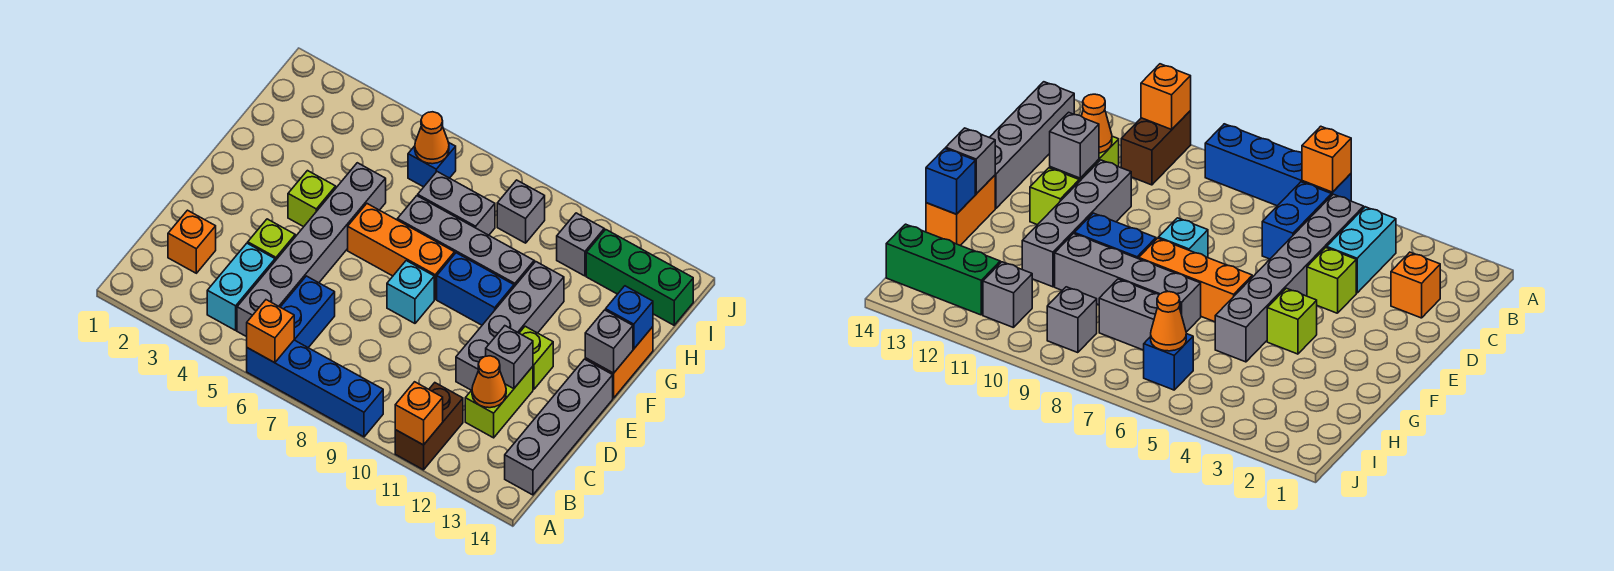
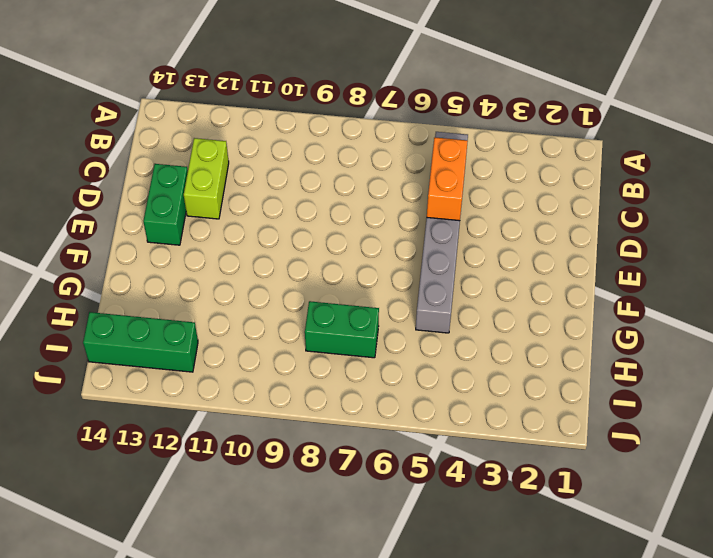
orange 1x2 brick [427,137,468,221] -> orange 1x2 brick moved to [585,327,653,398]
green 1x2 brick [143,164,188,245] -> none
green 1x2 brick [305,301,379,358] -> grey 1x2 brick [418,172,495,235]
none -> blue 1x4 brick [247,340,383,437]
none -> brown 1x2 brick [395,383,463,470]
none -> cyan 1x2 brick [207,243,275,330]

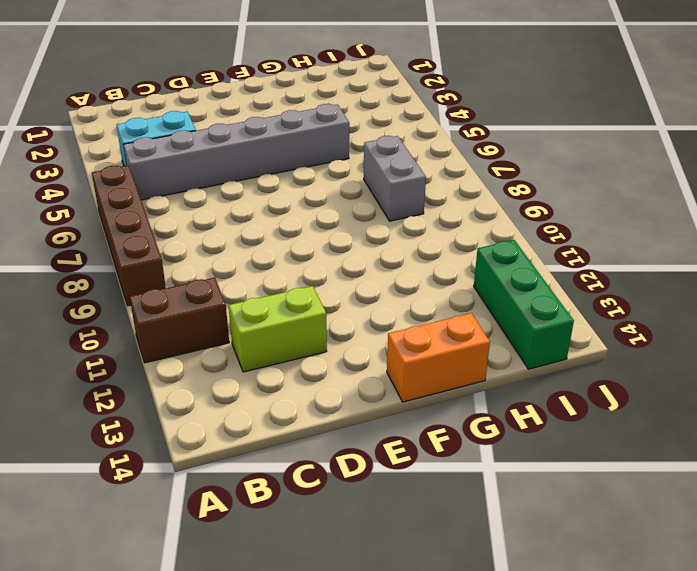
brown 1x4 brick [92,165,166,306] -> blue 1x4 brick [247,340,383,437]
none -> blue 1x2 brick [281,276,335,348]
none -> grey 1x4 brick [505,359,613,495]
none -> orange 1x1 brick [168,210,216,273]

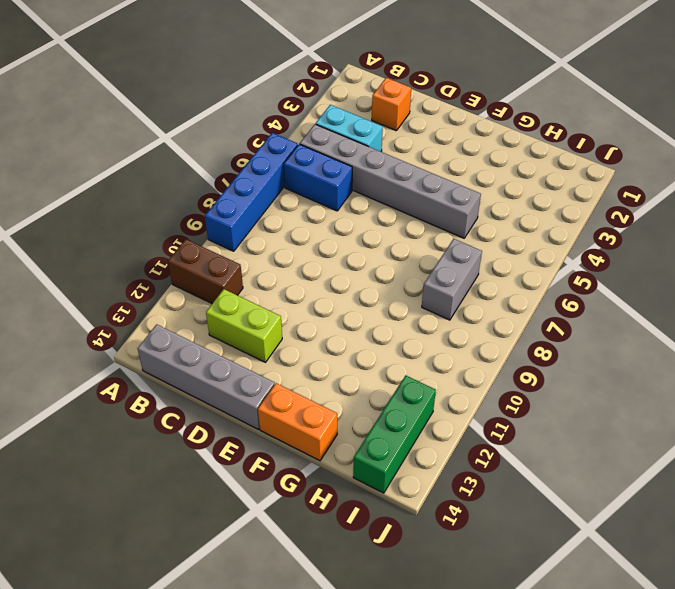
none -> lime 1x1 brick [248,219,295,261]
none -> grey 1x4 brick [456,261,564,390]
none -> cyan 1x1 brick [387,261,434,323]

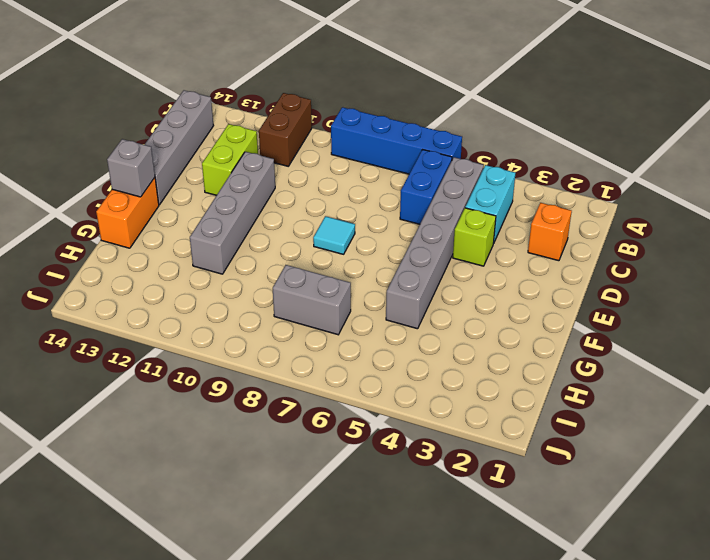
cyan 1x1 tile [313,216,355,254] -> cyan 1x1 brick [387,261,434,323]
none -> lime 1x1 brick [519,326,553,389]
none -> lime 1x1 brick [288,171,336,227]
none -> orange 1x3 brick [348,204,455,299]

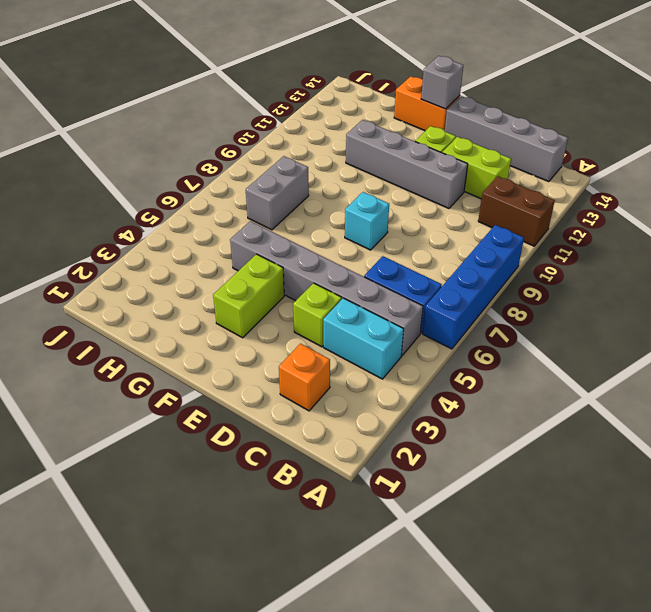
lime 1x2 brick [213,254,284,338] -> lime 1x1 brick [288,171,336,227]
none -> orange 1x3 brick [348,204,455,299]
none -> blue 1x2 brick [437,253,514,325]
none -> grey 1x4 brick [397,196,534,287]

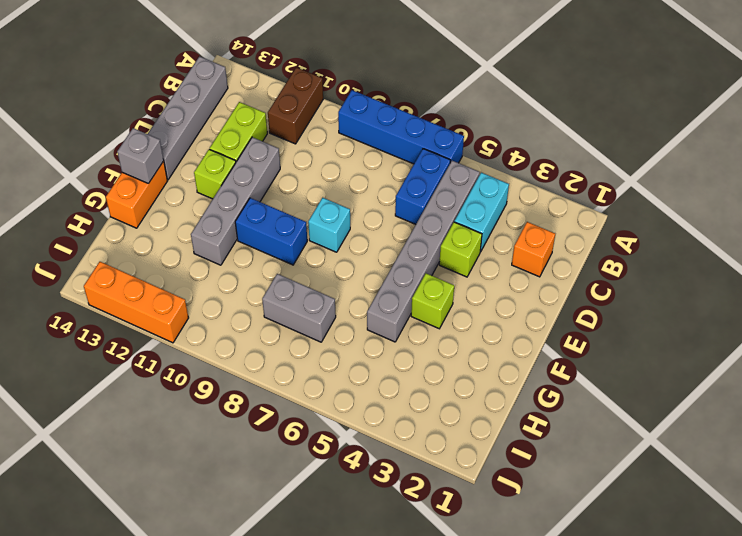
orange 1x3 brick [84,262,189,343] -> orange 1x3 brick moved to [348,204,455,299]
none -> grey 1x4 brick [397,196,534,287]
none -> blue 1x1 brick [408,142,456,187]
none -> grey 1x1 brick [497,180,545,243]

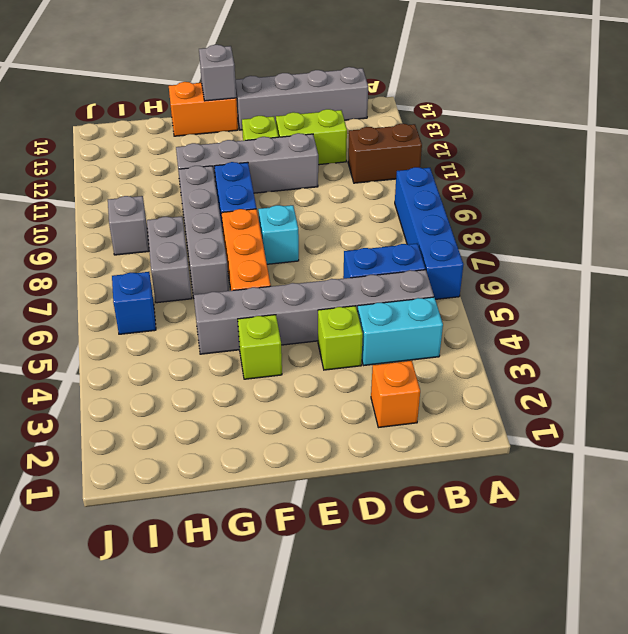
none -> grey 1x1 brick [557,213,604,276]
none -> green 1x3 brick [586,230,693,325]
none -> orange 1x1 brick [247,300,294,363]

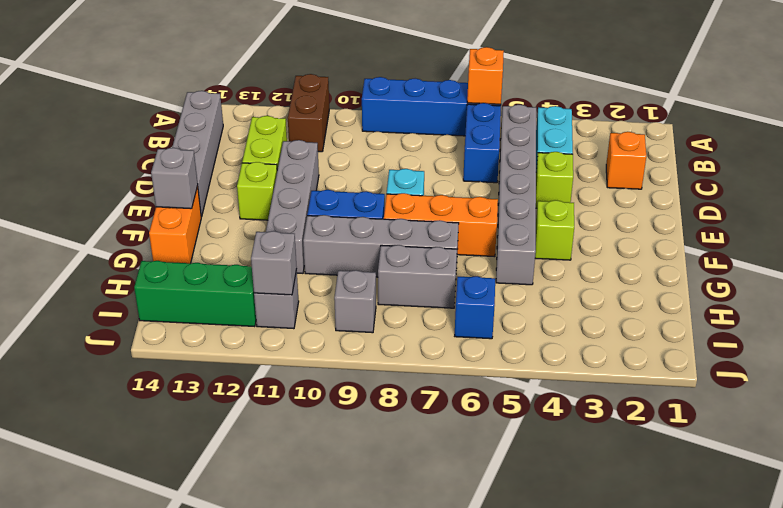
grey 1x1 brick [251,231,297,295] -> grey 1x1 brick moved to [486,326,533,389]
none -> orange 1x1 brick [395,382,443,445]
none -> orange 1x1 cone [472,356,506,408]
none -> blue 1x1 brick [606,286,653,349]

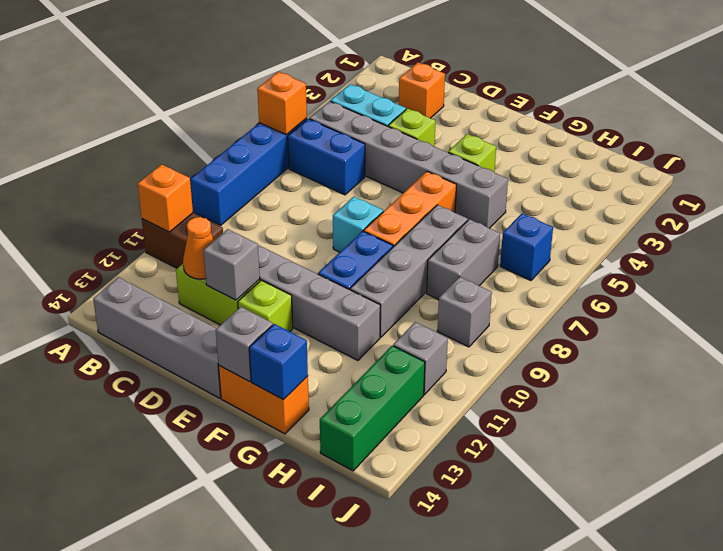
none -> orange 1x1 cone [415,112,449,164]

